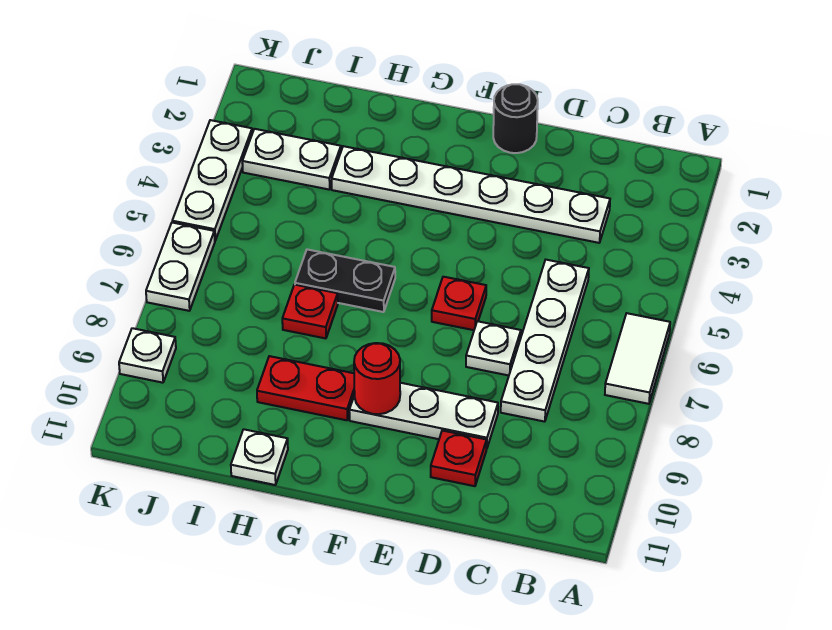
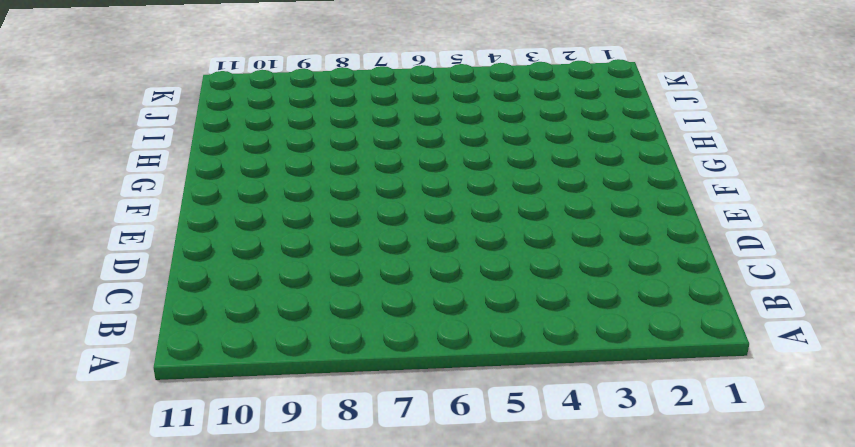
none -> white 1x2 tile [605,313,670,404]
none -> white 1x6 plate [332,146,610,243]
none -> white 1x4 plate [501,260,589,422]

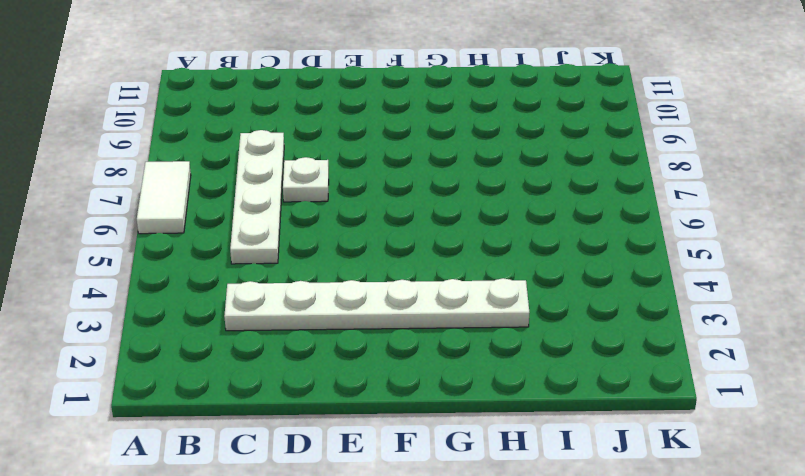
none -> white 1x3 plate [349,383,498,449]
none -> red 1x1 plate [431,430,487,486]
none -> black 1x1 round brick [493,84,538,153]

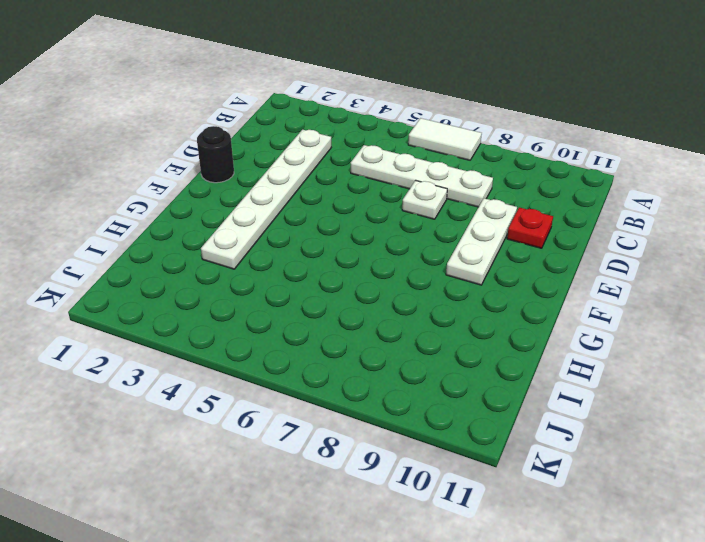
none -> red 1x1 plate [432,277,486,330]
none -> black 1x2 plate [295,249,395,312]
none -> red 1x2 plate [257,356,355,420]

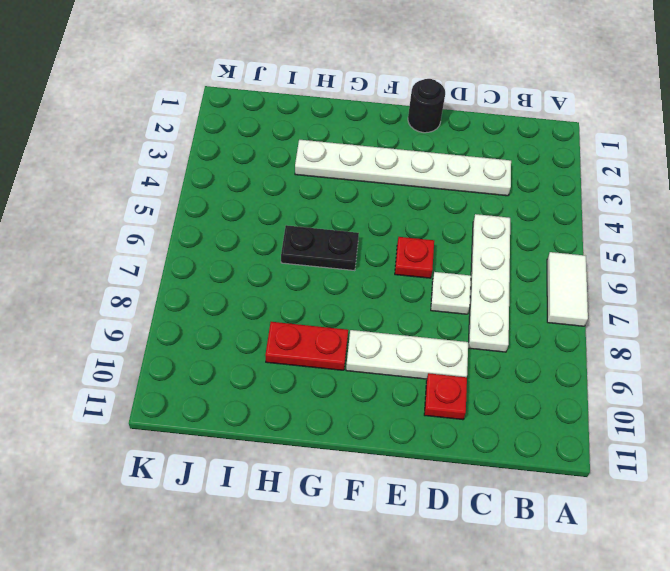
none -> red 1x1 plate [282,285,338,338]
none -> white 1x1 plate [231,429,288,485]
none -> white 1x2 plate [242,129,341,190]

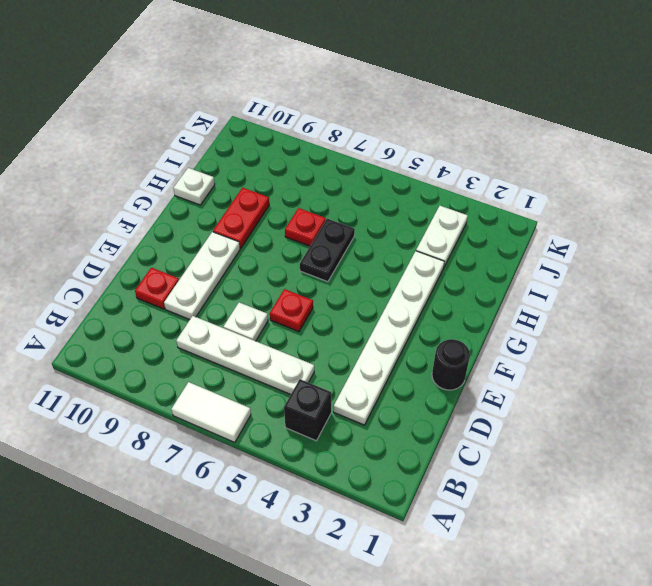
black 1x1 brick [284,379,331,441] -> none
none -> white 1x3 plate [172,120,252,240]
none -> white 1x2 plate [146,223,215,311]
none -> white 1x1 plate [119,328,176,383]

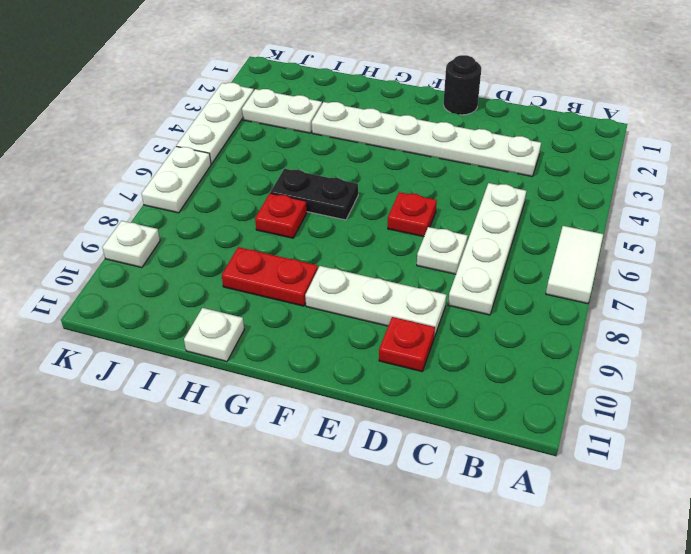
none -> red 1x1 round brick [354,343,400,414]

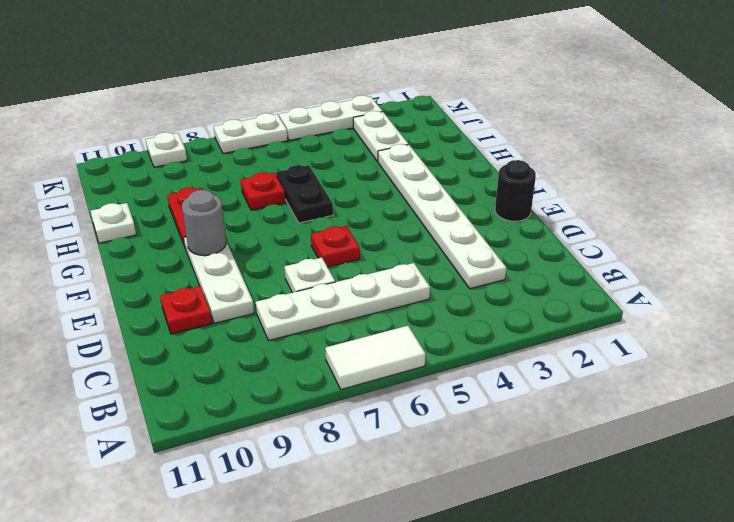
grey 1x1 round brick [182,190,226,256] -> red 1x1 round brick [354,343,400,414]

